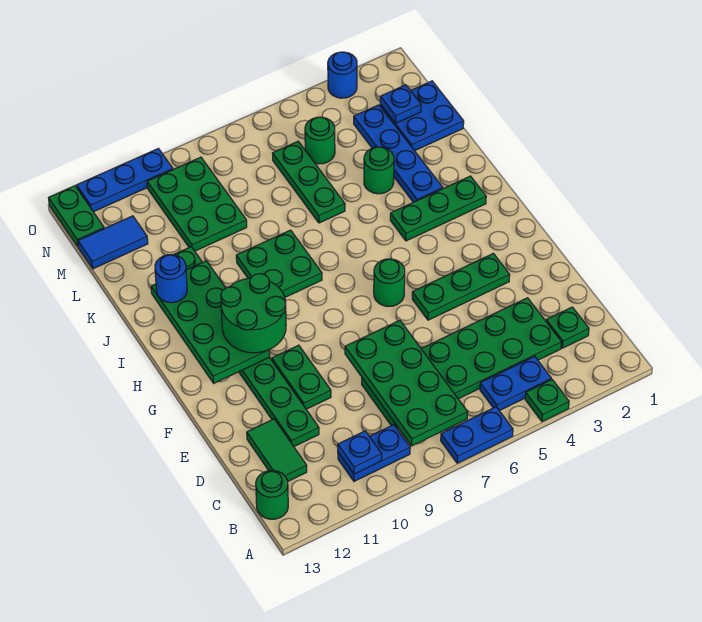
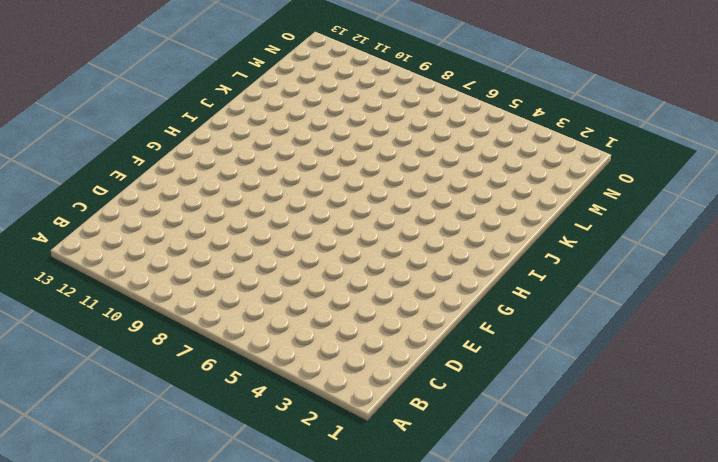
none -> green 1x1 plate [525,380,569,422]
none -> blue 1x2 plate [441,407,513,463]
none -> blue 1x2 plate [480,356,551,411]
none -> blue 1x2 plate [338,425,410,481]

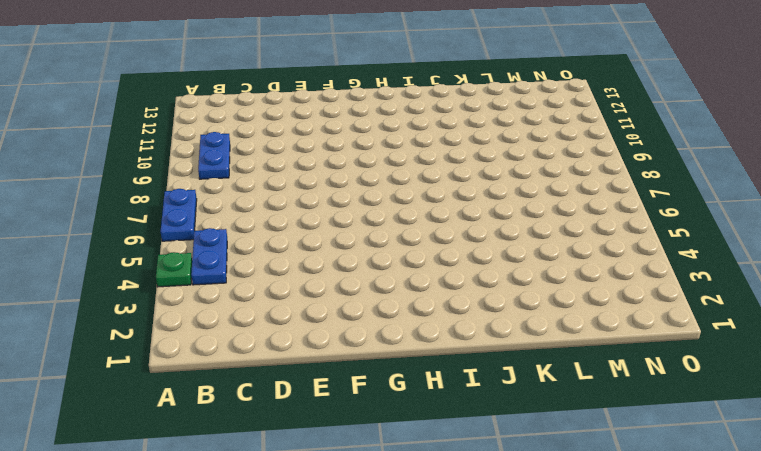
none -> green 1x1 round brick [256,470,288,519]
none -> green 1x1 plate [546,307,589,348]
none -> green 2x6 plate [362,298,562,428]
none -> green 1x2 tile [247,419,307,481]

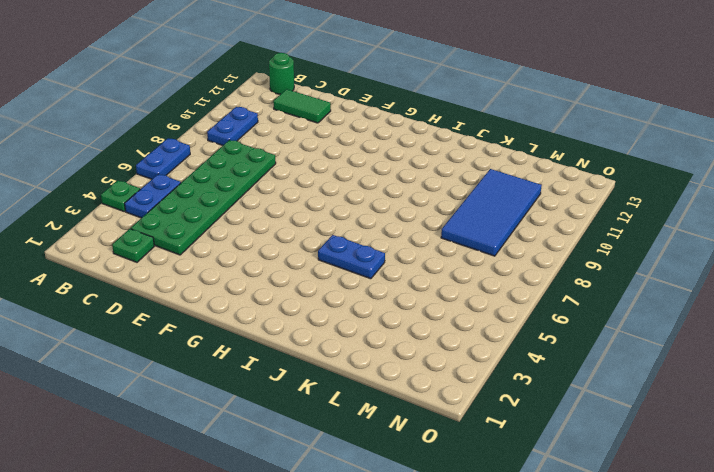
blue 1x2 plate [318,235,385,279] -> none
blue 2x4 tile [441,169,542,256] -> green 2x3 plate [147,157,247,251]
none -> green 1x8 plate [174,247,319,446]
none -> green 1x2 plate [272,345,331,409]
none -> green 1x3 plate [412,253,510,320]
none -> green 1x1 round brick [374,259,405,307]

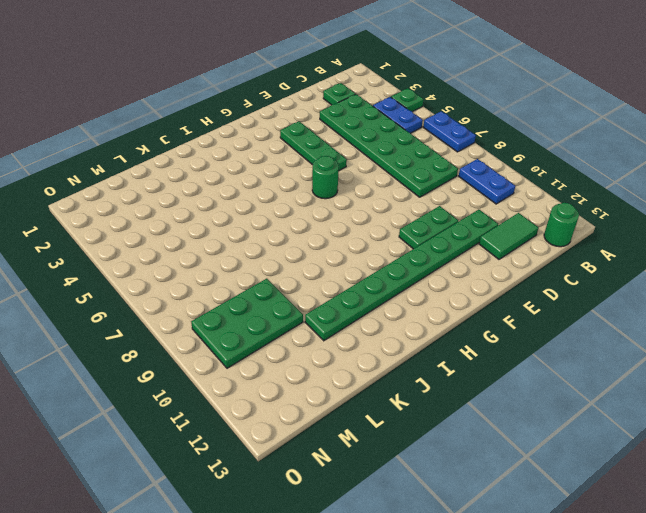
none -> green 1x3 plate [390,176,486,241]
none -> green 2x2 plate [236,230,322,297]
none -> blue 1x4 plate [354,105,443,202]
none -> green 1x1 round brick [364,147,394,194]

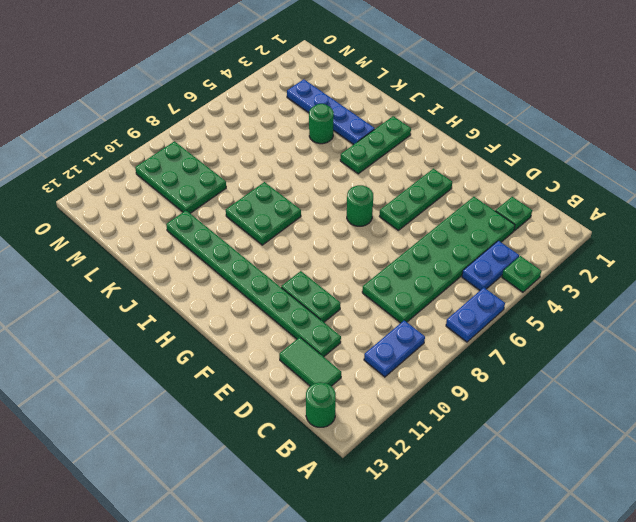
none -> green 1x3 plate [273,141,345,223]
none -> blue 2x2 plate [380,81,464,151]
none -> green 1x1 round brick [305,117,335,164]
none -> blue 1x2 tile [78,216,148,269]

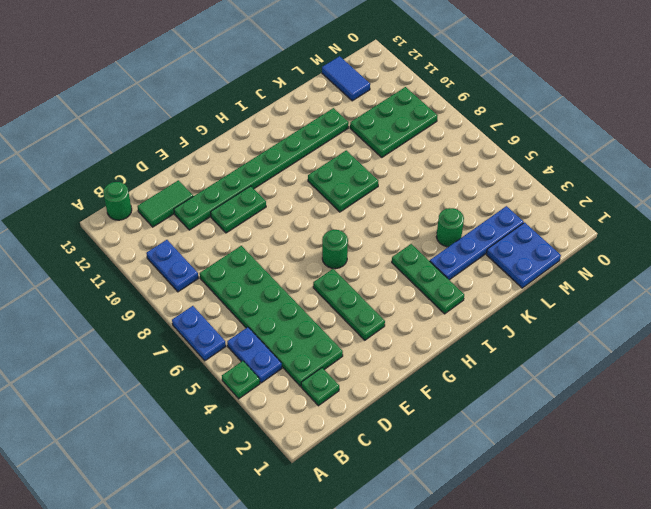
none -> green 1x3 plate [273,141,345,223]
none -> green 1x1 round brick [305,117,335,164]
none -> green 1x2 plate [49,186,104,246]
none -> blue 1x1 round brick [328,52,357,98]

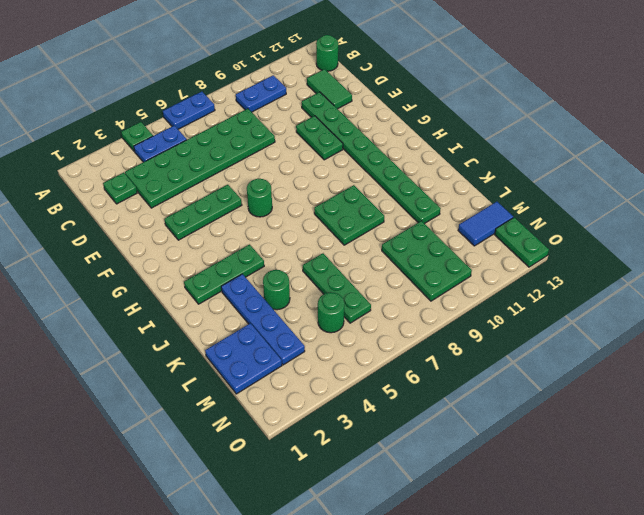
none -> blue 1x1 round brick [328,52,357,98]
none -> blue 1x3 plate [77,148,173,212]
none -> green 2x4 plate [345,320,468,446]
none -> blue 1x1 plate [338,431,382,474]

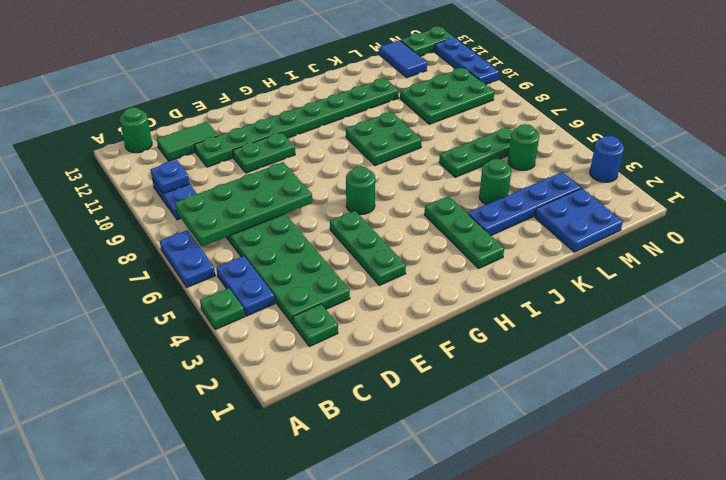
none -> green 2x4 plate [151,261,270,383]
none -> blue 1x1 plate [380,85,421,123]
none -> green 2x2 round brick [221,274,286,353]
none -> blue 1x1 round brick [155,255,187,303]

